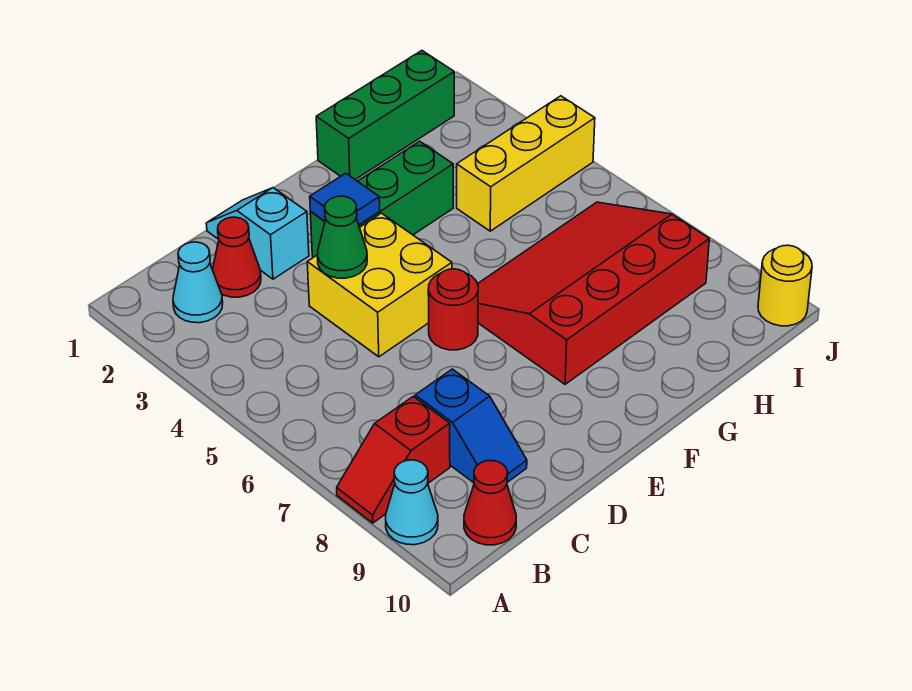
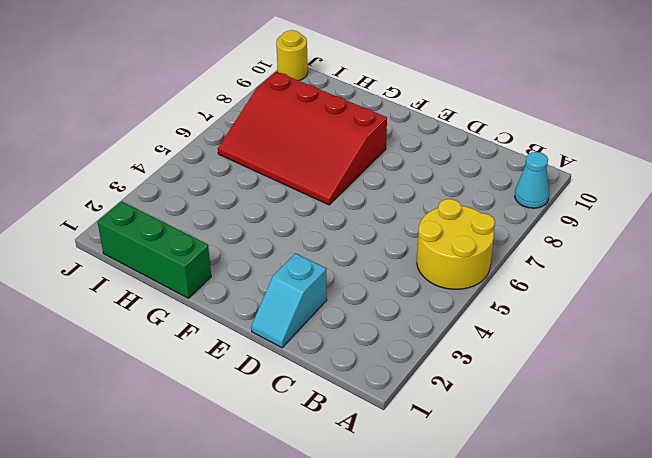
yellow 2x2 round brick [417,199,495,289] -> none
none -> red 1x2 slope [337,396,450,523]
none -> cyan 1x1 cone [173,242,223,323]
none -> red 1x1 cone [464,461,516,545]

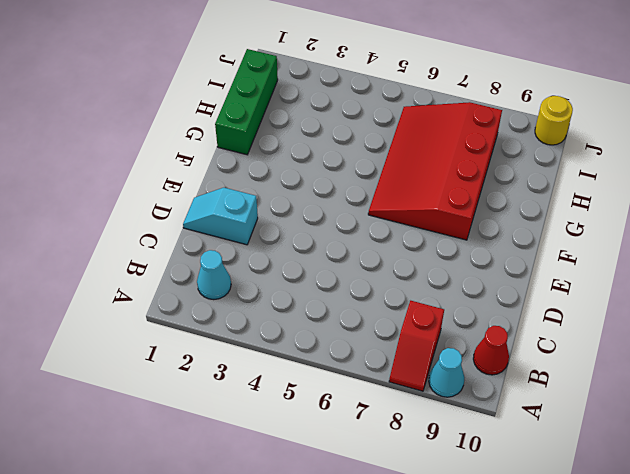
none -> red 1x1 cone [212,217,261,297]
none -> blue 1x2 slope [415,369,527,483]
none -> yellow 2x2 brick [307,213,452,357]

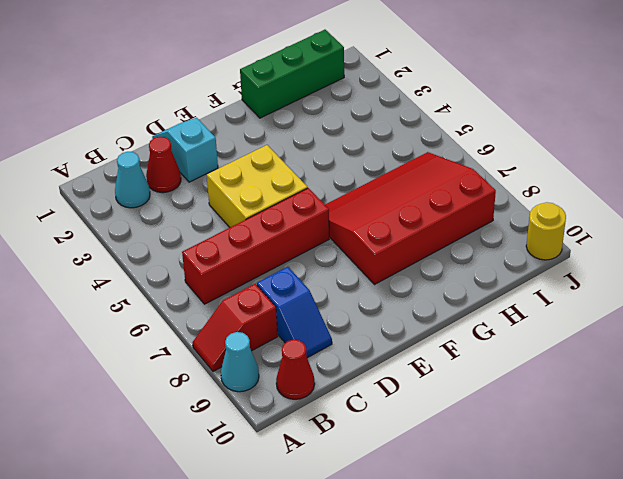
red 1x4 brick [182,188,329,304] -> red 1x1 round brick [428,269,478,350]
none -> green 1x3 brick [310,141,453,257]
none -> yellow 1x3 brick [457,96,595,231]
none -> green 1x1 cone [317,196,367,278]

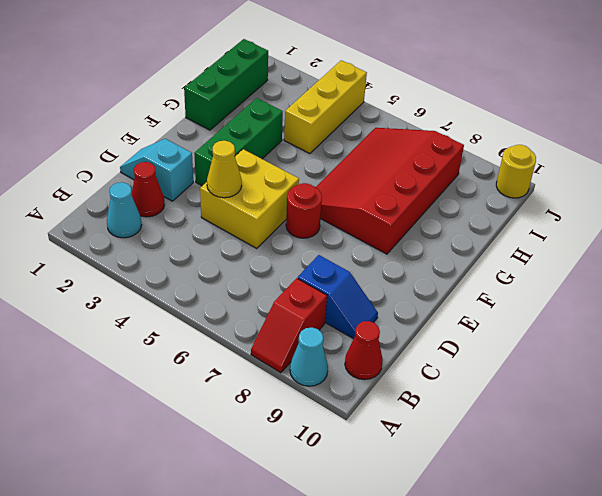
yellow 1x1 cone [207,141,242,198] -> green 1x1 cone [317,196,367,278]
none -> blue 1x1 tile [310,173,380,225]

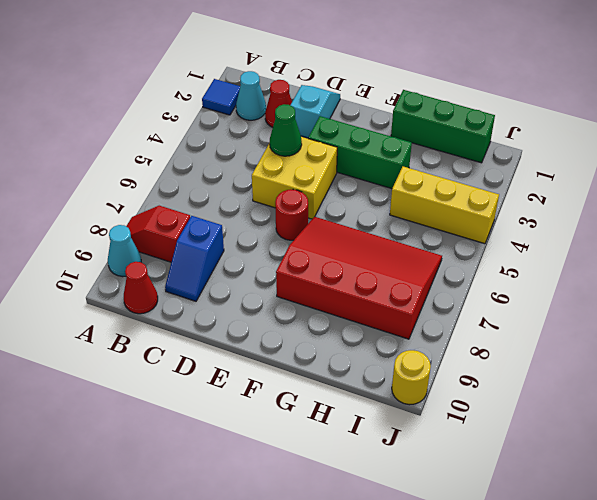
blue 1x1 tile [202,79,240,115] -> blue 1x1 tile moved to [310,173,380,225]

